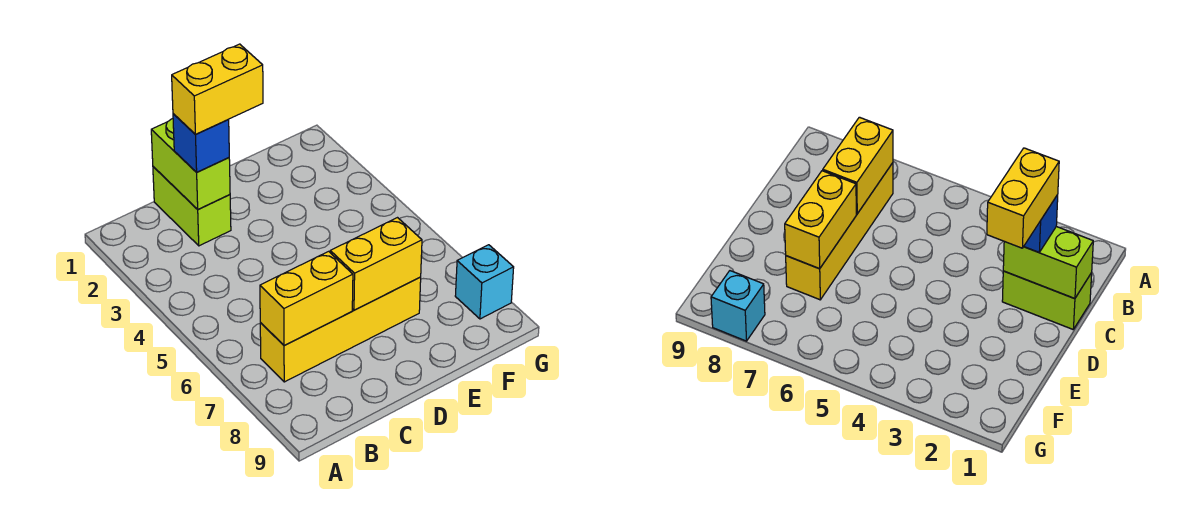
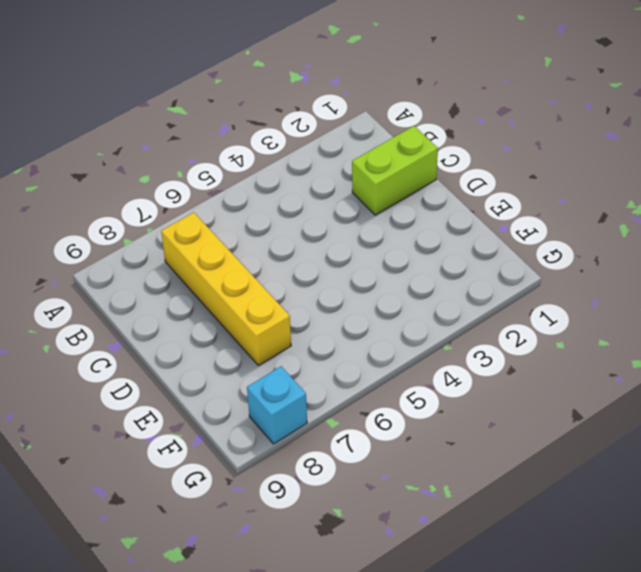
none -> yellow 1x2 brick [260,251,353,346]
none -> lime 1x2 brick [151,119,230,209]

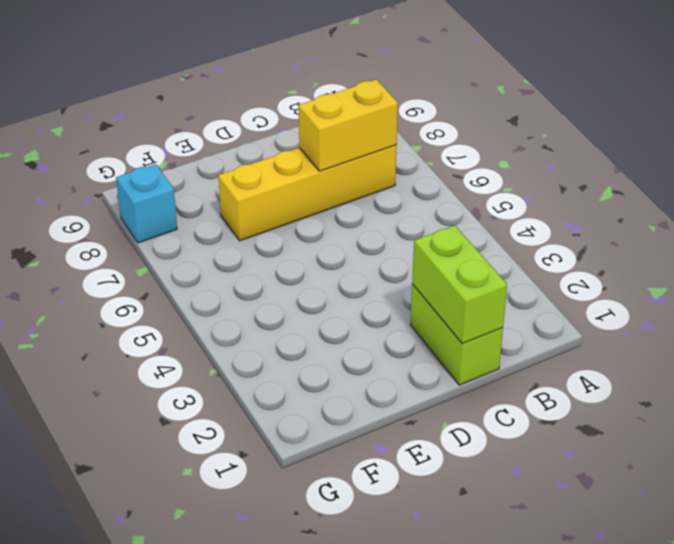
none -> yellow 1x2 brick [330,218,422,310]
none -> blue 1x1 brick [173,114,229,172]

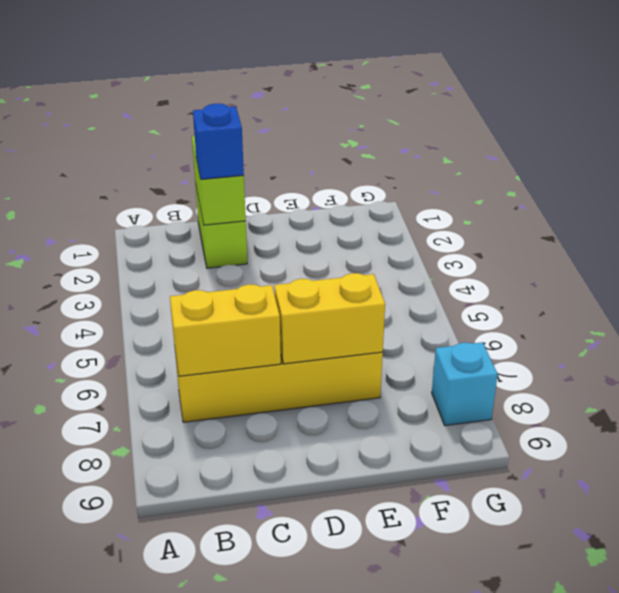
none -> yellow 1x2 brick [172,44,263,135]

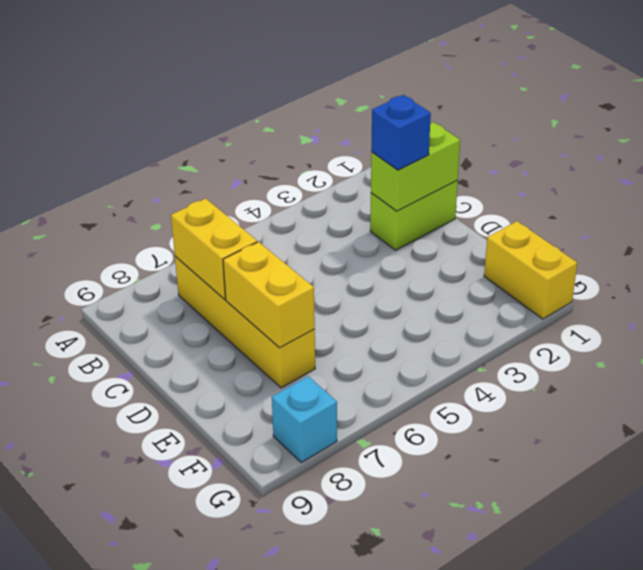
yellow 1x2 brick [484,221,577,319] -> yellow 1x2 brick moved to [172,44,263,135]

